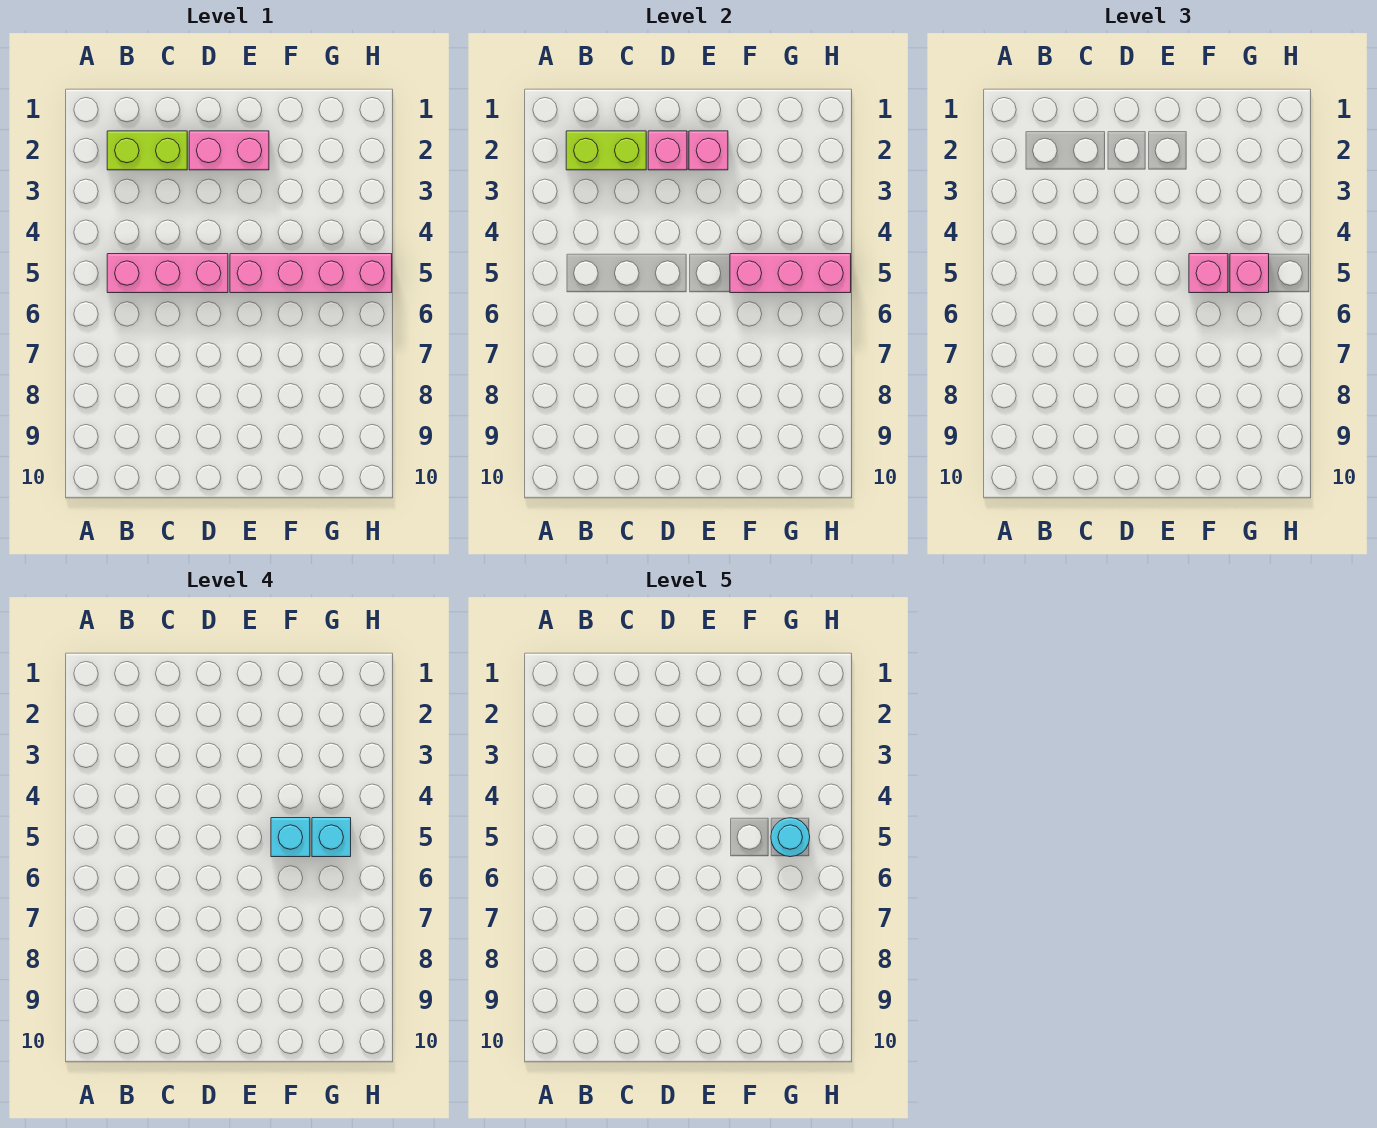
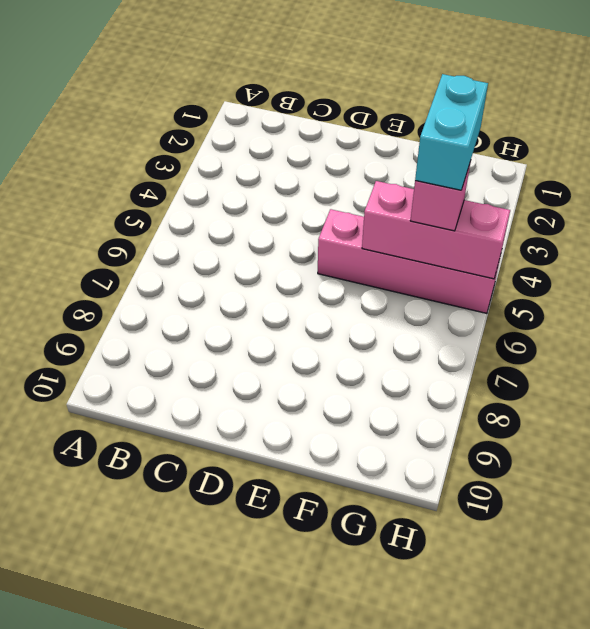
cyan 1x2 brick [415,74,488,190] -> cyan 1x1 brick [312,818,351,857]
none -> lime 1x2 brick [107,131,187,170]
none -> pink 1x3 brick [107,254,228,293]
none -> pink 1x2 brick [189,131,269,170]

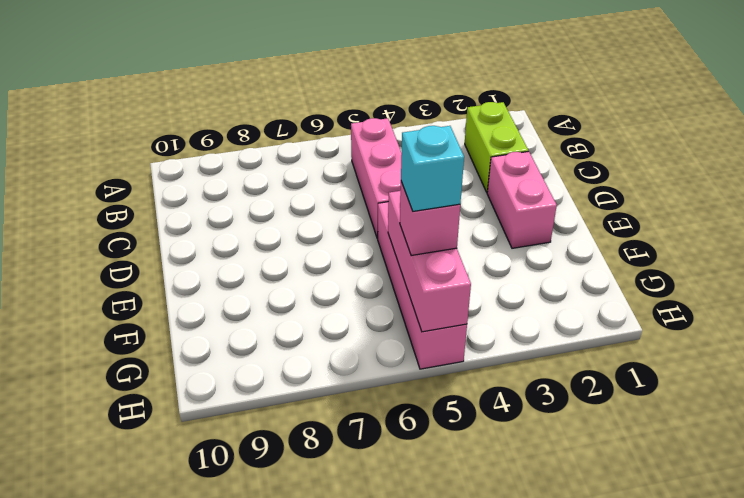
none -> lime 1x2 brick [566,131,646,170]
none -> pink 1x1 brick [648,131,687,170]
none -> pink 1x1 brick [689,131,728,170]

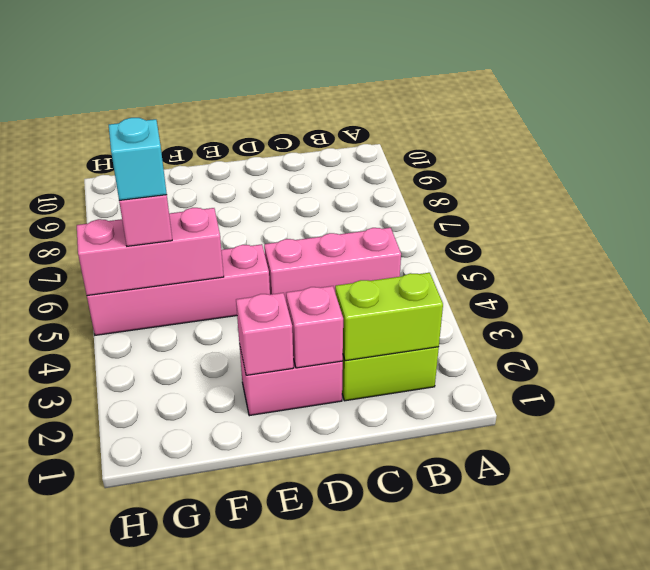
none -> pink 1x1 brick [1189,254,1228,293]
none -> cyan 1x1 brick [271,818,310,857]
none -> cyan 1x1 round brick [771,818,810,857]

